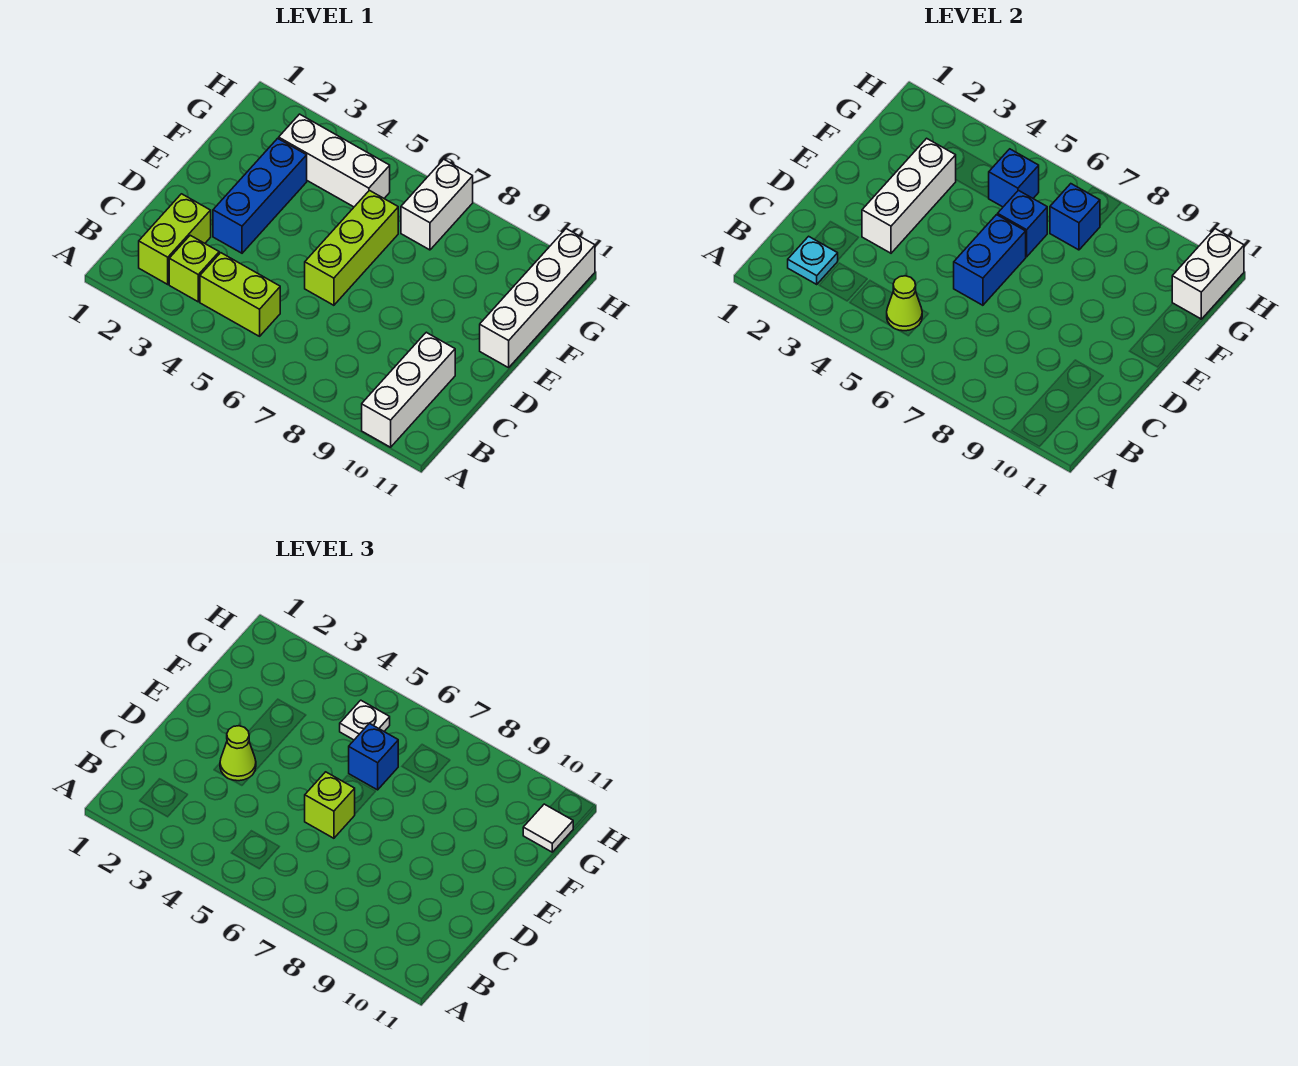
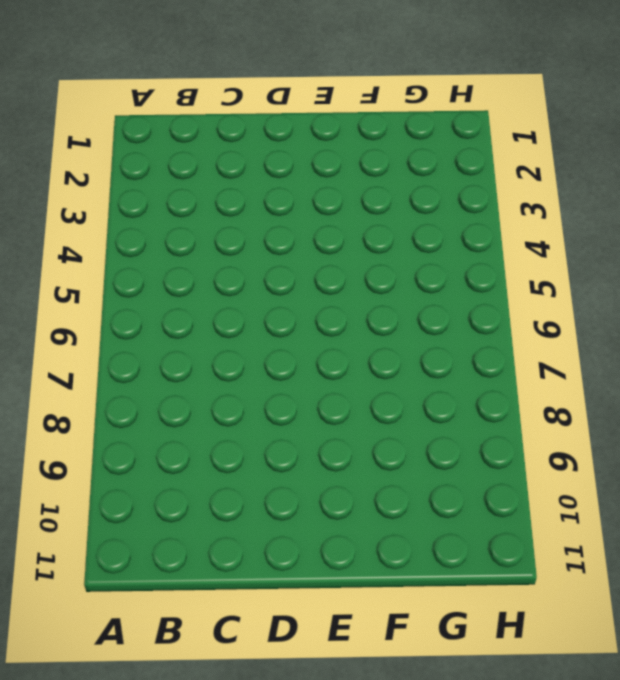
none -> white 1x3 brick [362,332,455,447]
none -> lime 1x2 brick [139,194,211,284]
none -> lime 1x1 brick [169,235,219,302]

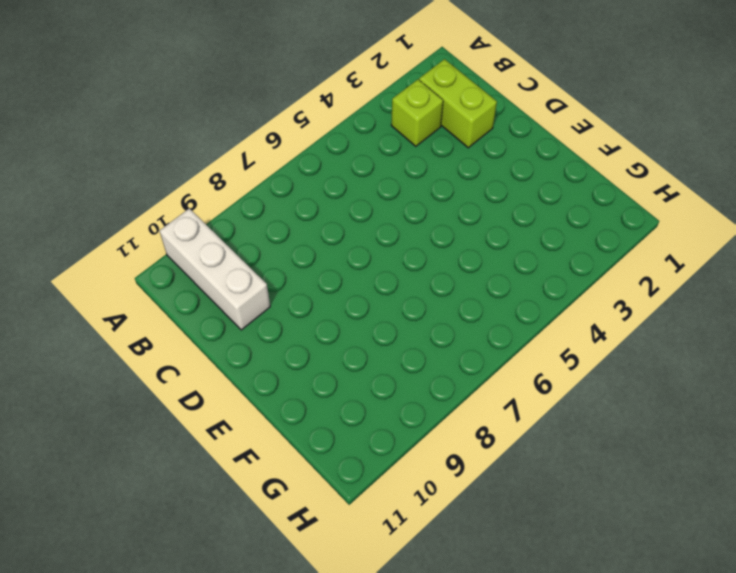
none -> lime 1x2 brick [200,253,280,336]
none -> blue 1x3 brick [213,138,307,253]
none -> lime 1x3 brick [305,190,398,305]

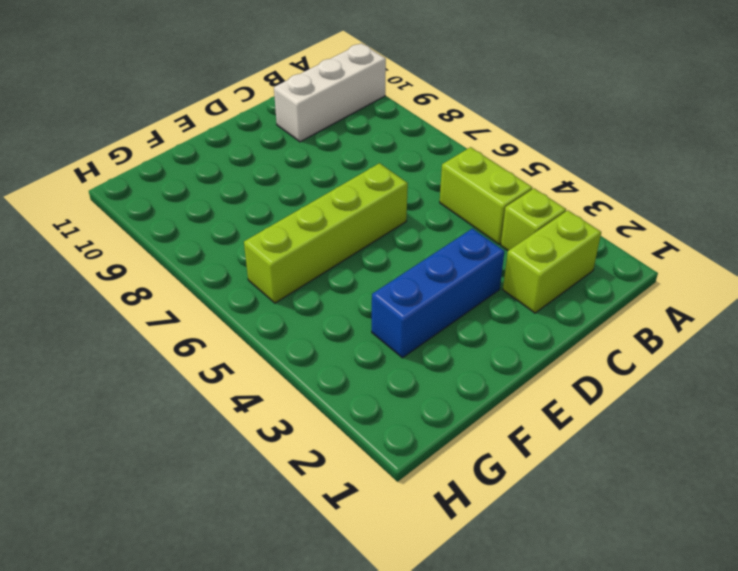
lime 1x4 brick [244,163,408,303] -> lime 1x3 brick [305,190,398,305]
none -> white 1x4 brick [480,229,595,368]
none -> white 1x3 brick [279,114,390,207]
none -> white 1x2 brick [401,159,473,250]

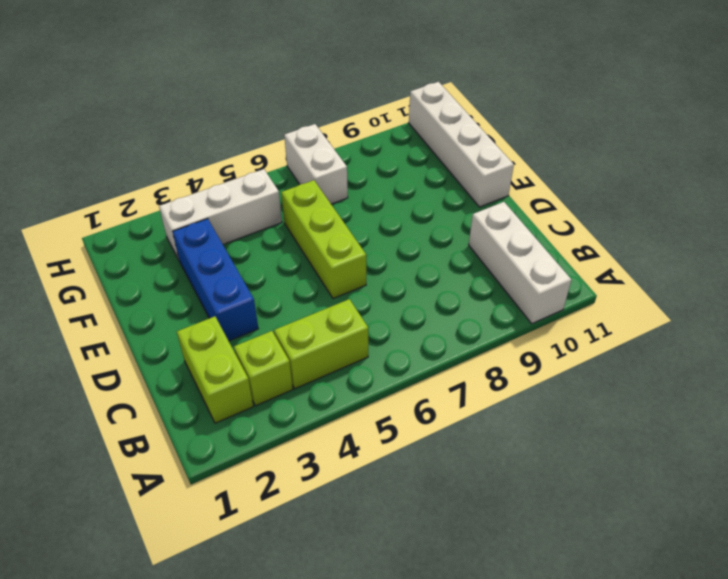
none -> cyan 1x1 plate [788,236,838,284]
none -> lime 1x1 cone [887,276,922,331]
none -> white 1x3 brick [862,138,956,253]

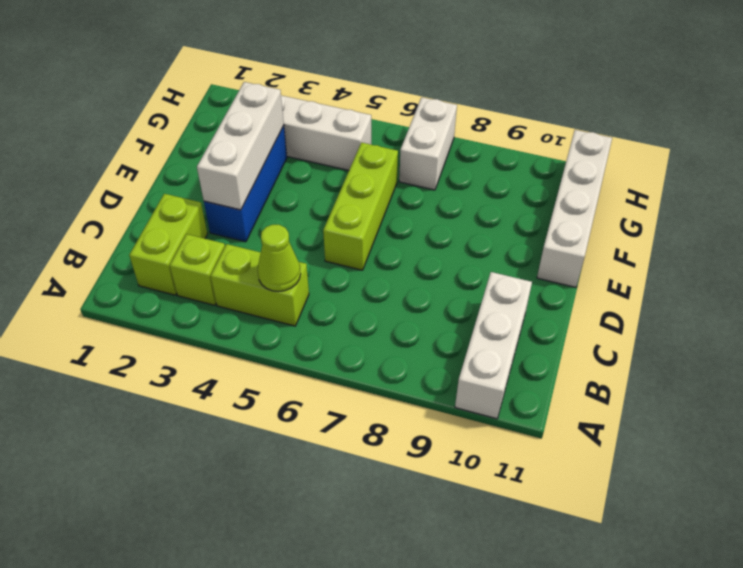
none -> cyan 1x1 plate [788,236,838,284]
none -> blue 1x2 brick [954,215,1026,305]
none -> blue 1x1 brick [998,190,1047,257]

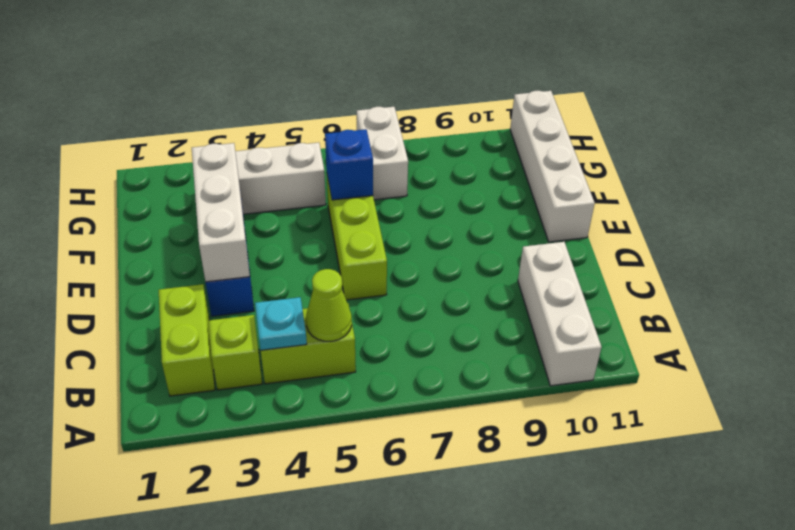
cyan 1x1 plate [255,297,307,350] -> cyan 1x1 plate moved to [788,236,838,284]
none -> blue 1x2 brick [954,215,1026,305]
none -> blue 1x1 brick [989,149,1039,207]
none -> blue 1x1 brick [1050,184,1100,250]

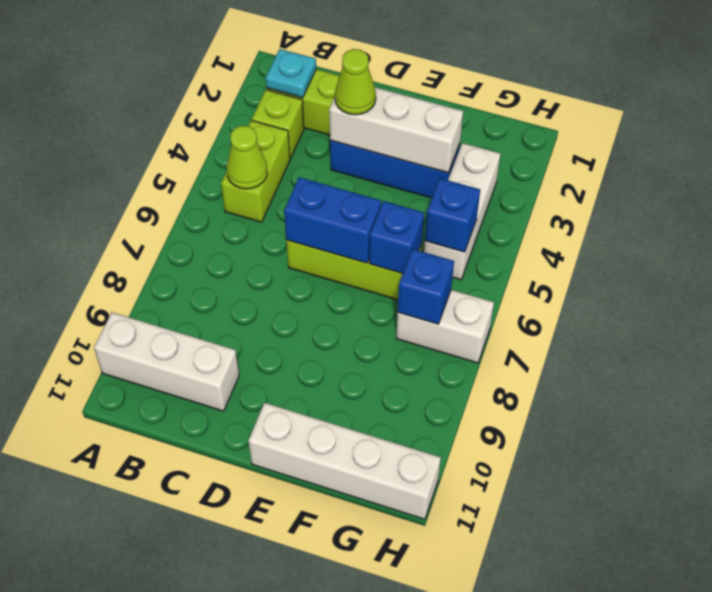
none -> white 1x2 brick [1172,229,1244,319]
none -> lime 1x1 brick [305,772,355,838]
none -> blue 1x1 brick [349,723,398,790]

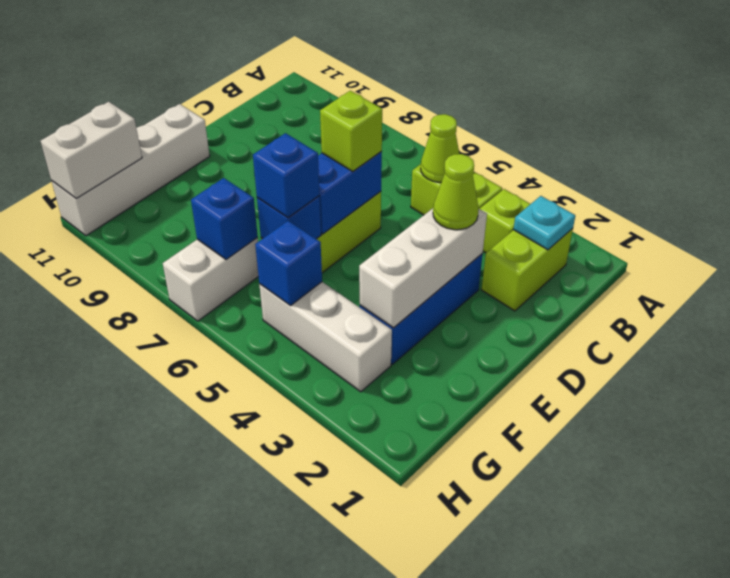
none -> white 1x3 brick [362,332,455,447]
none -> white 1x1 plate [340,700,390,740]
none -> white 1x1 tile [523,804,573,852]

